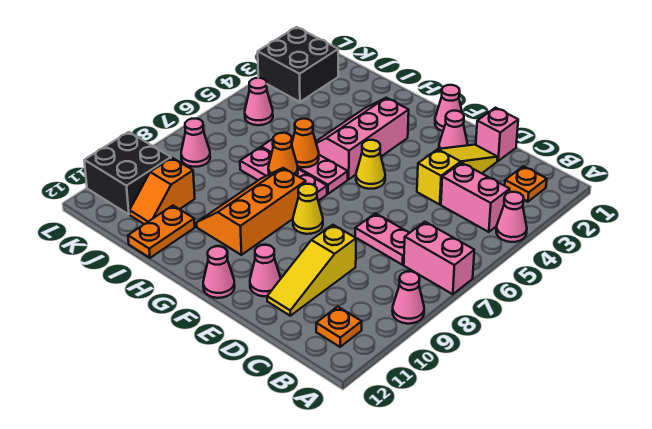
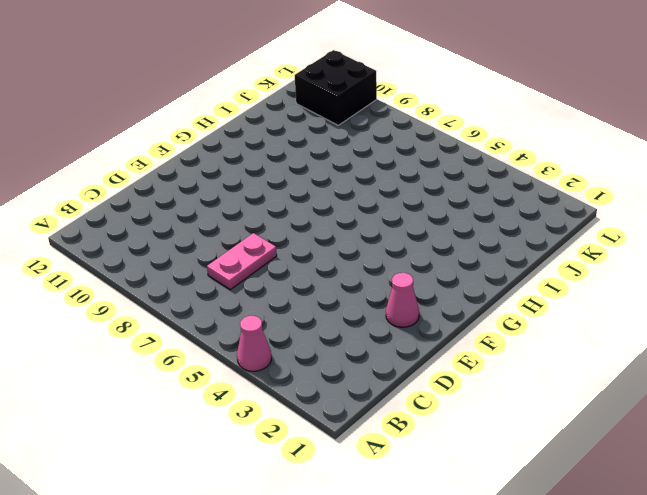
none -> pink 1x2 brick [404,222,474,294]
none -> pink 1x1 cone [392,271,424,324]
none -> orange 1x1 plate [505,166,547,202]

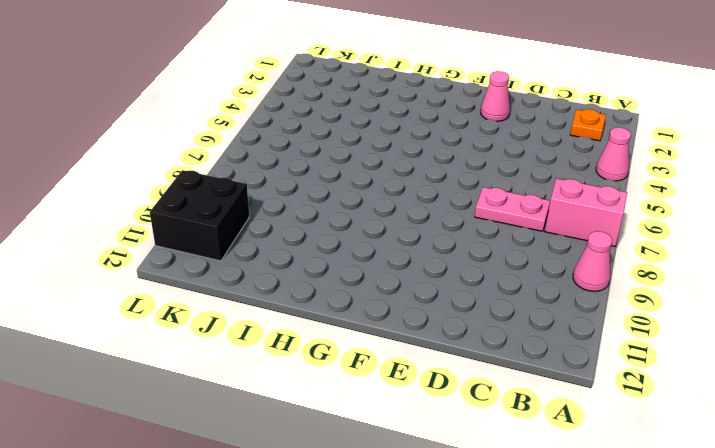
none -> pink 1x2 brick [441,163,510,232]
none -> orange 1x1 plate [316,307,362,347]
none -> pink 1x1 brick [476,108,518,161]

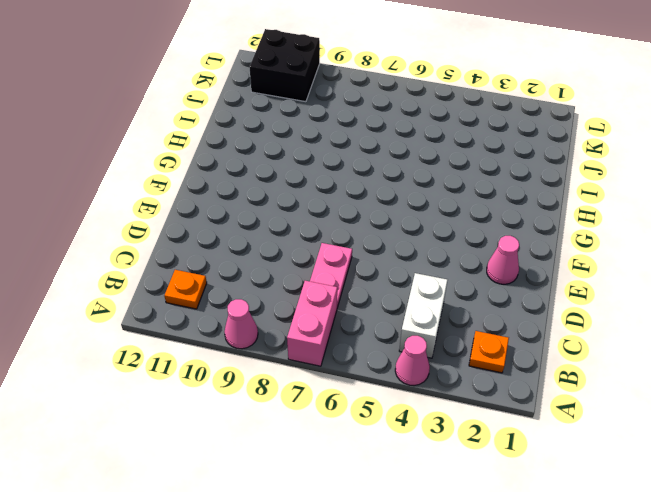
white 1x2 brick [399,273,447,358] -> pink 1x2 brick [441,163,510,232]
none -> pink 1x1 brick [476,108,518,161]
none -> yellow 1x3 slope [417,145,498,204]
none -> yellow 1x3 slope [267,225,356,316]

